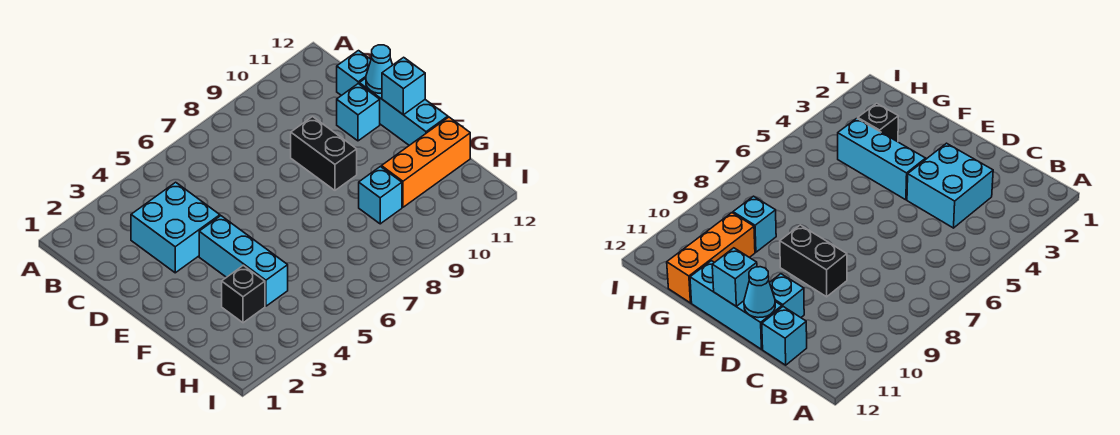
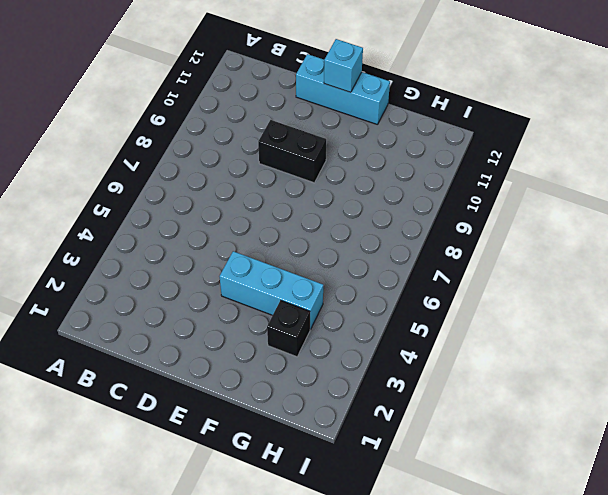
none -> cyan 2x2 brick [131,182,220,273]
none -> cyan 1x1 brick [337,51,371,96]

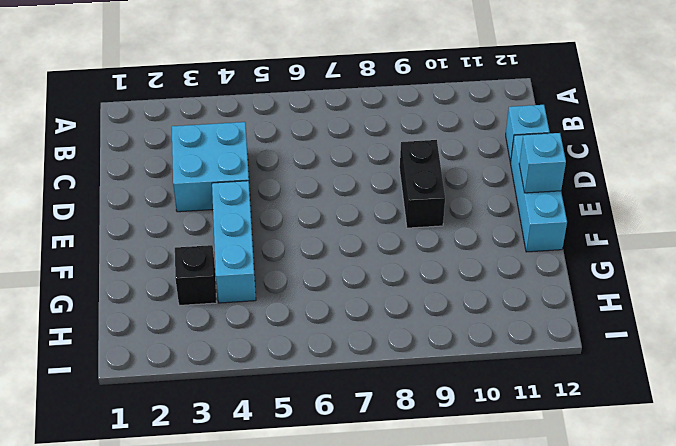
none -> cyan 1x1 brick [337,84,380,141]
none -> cyan 1x1 brick [359,167,402,224]

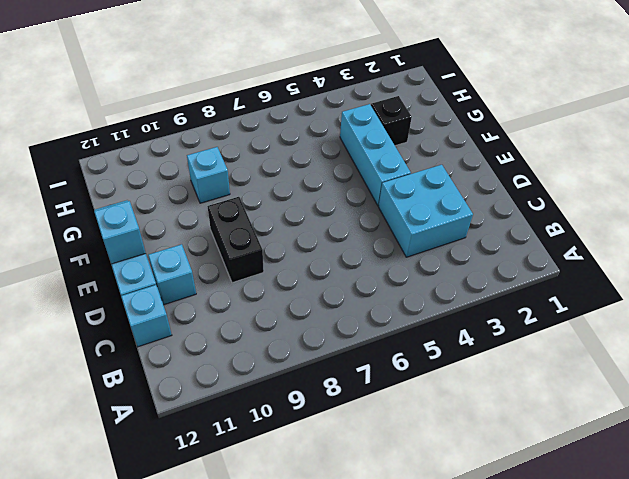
none -> orange 1x3 brick [381,117,470,207]
none -> cyan 1x1 cone [366,45,392,93]

